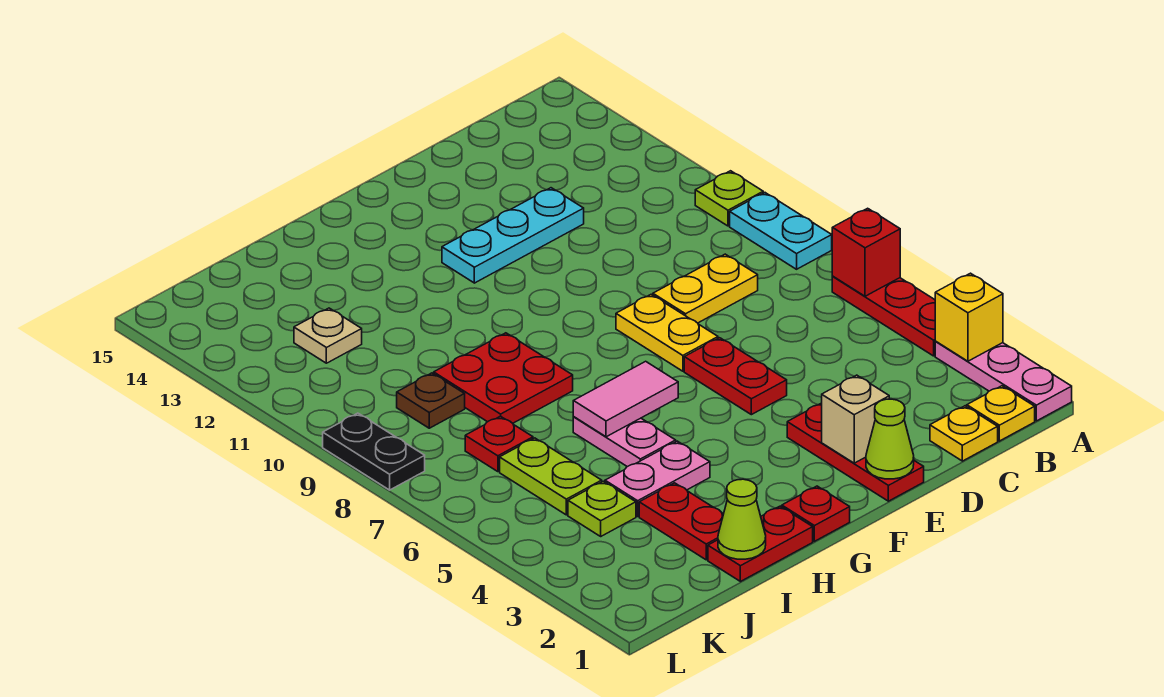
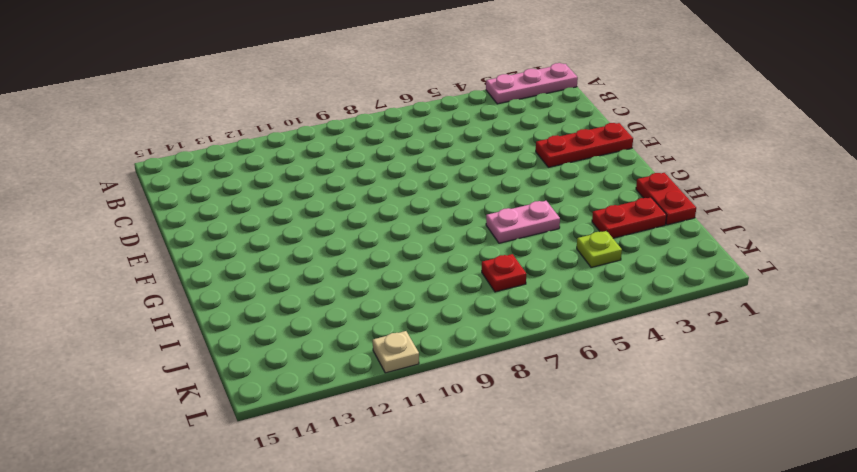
tan 1x1 plate [373,331,419,373] -> tan 1x1 plate moved to [294,308,362,363]
none -> red 1x3 plate [832,277,936,356]
none -> cyan 1x2 plate [730,193,832,269]
none -> lime 1x1 plate [695,171,763,226]

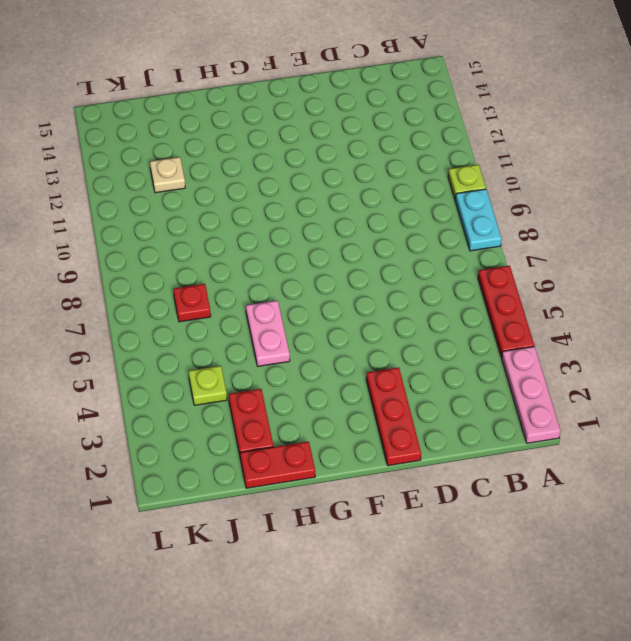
none -> yellow 1x1 plate [967,386,1035,441]
none -> yellow 1x1 plate [930,406,998,461]
none -> yellow 1x2 plate [653,254,758,323]

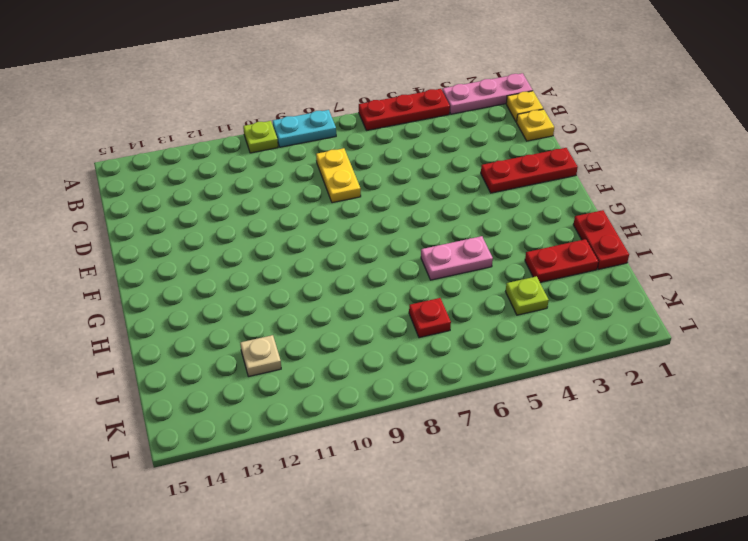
none -> cyan 1x3 plate [442,188,584,283]
none -> red 1x2 plate [684,338,787,415]
none -> yellow 1x2 plate [616,294,718,371]

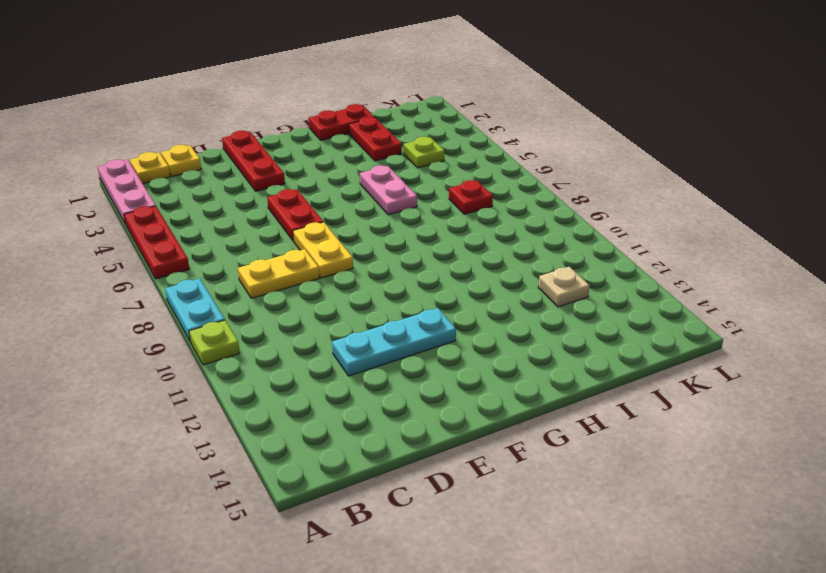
none -> red 1x1 plate [782,486,850,541]
none -> pink 1x2 plate [605,441,710,516]
none -> red 2x2 plate [434,333,573,423]

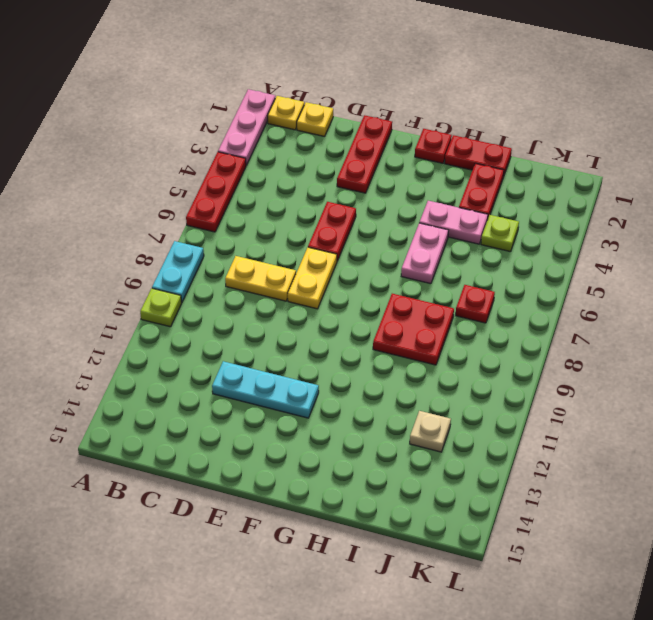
none -> lime 1x2 plate [500,438,602,515]
none -> brown 1x1 plate [397,373,465,428]
none -> black 1x2 plate [323,413,425,490]

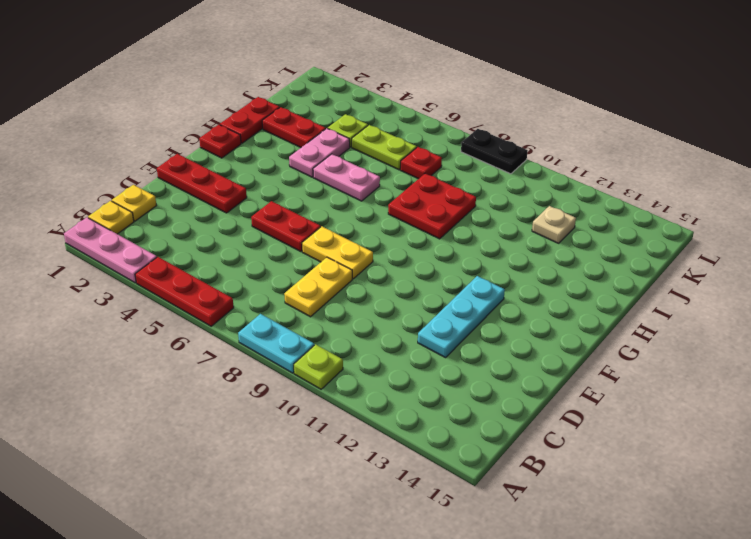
none -> brown 1x1 plate [397,373,465,428]
none -> yellow 1x1 brick [935,273,1003,361]
none -> red 1x1 brick [832,208,900,296]

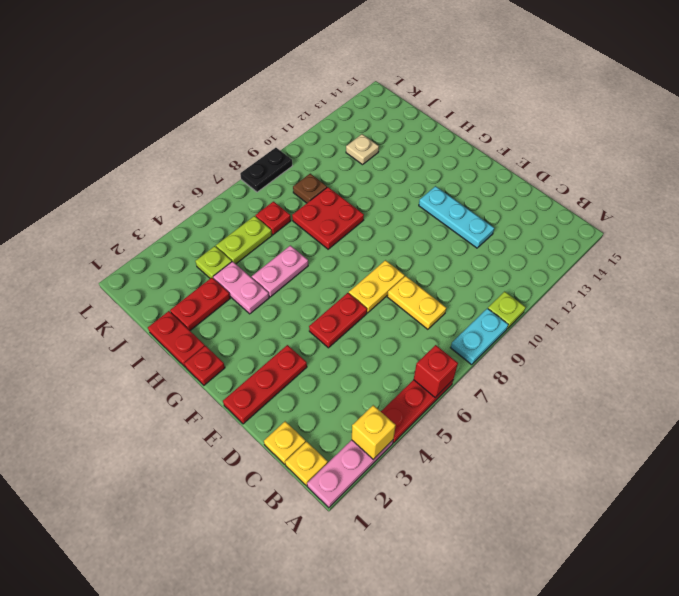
none -> lime 1x1 cone [866,399,914,479]
none -> tan 1x1 brick [822,375,889,463]
none -> pink 1x2 tile [573,361,678,437]

